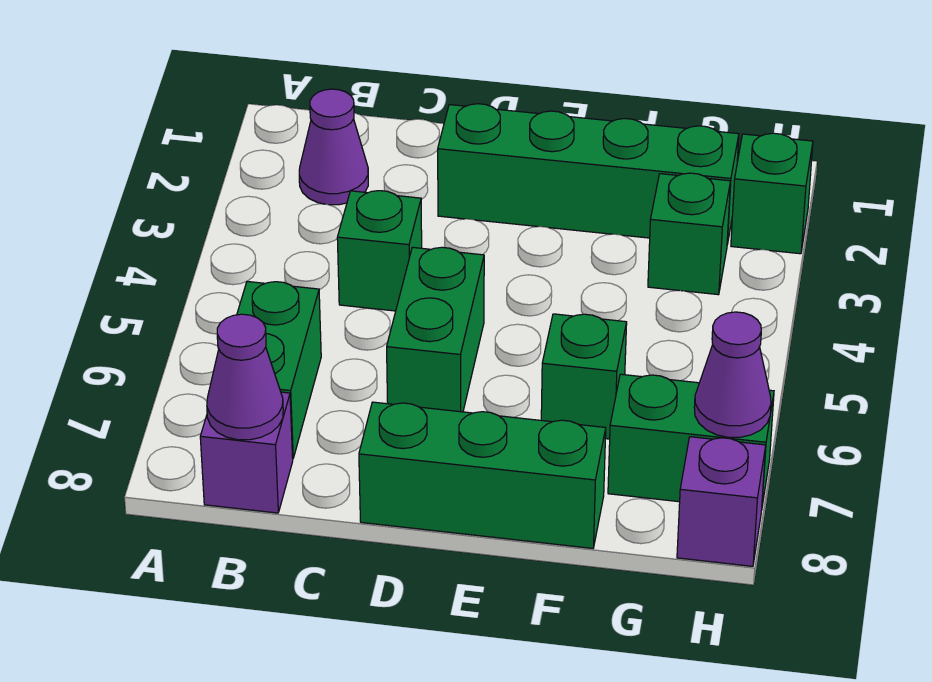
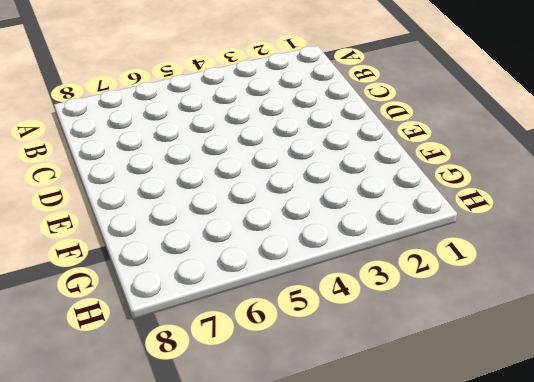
none -> purple 1x1 cone [299,89,368,205]
none -> green 1x2 brick [237,281,321,458]
none -> purple 1x1 brick [200,392,293,513]

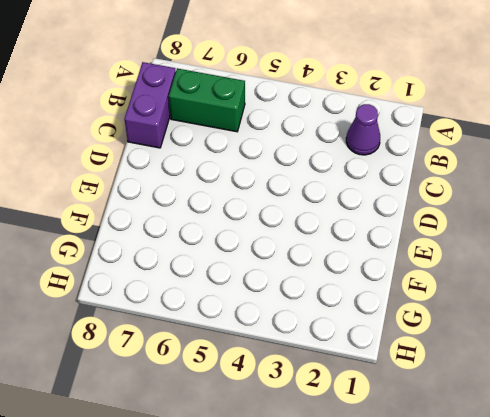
purple 1x2 brick [125,62,176,148] -> purple 1x1 brick [200,392,293,513]
none -> green 1x1 brick [337,191,422,311]
none -> green 1x4 brick [438,104,739,244]
none -> green 1x2 brick [387,247,484,412]

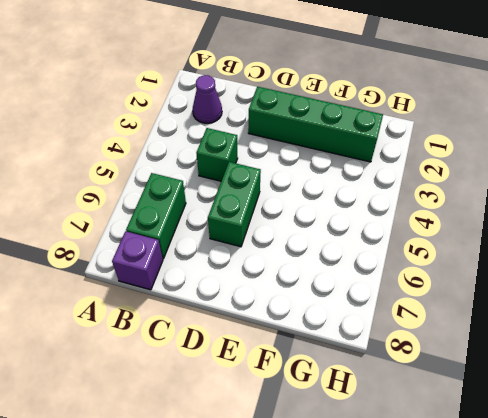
none -> green 1x3 brick [359,402,606,548]
none -> green 1x1 brick [541,314,627,439]
none -> green 1x1 brick [648,173,731,295]

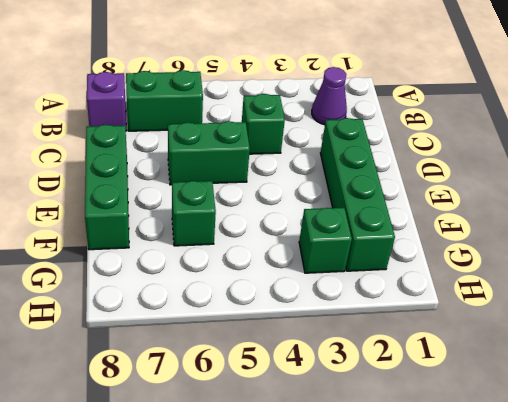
none -> green 1x2 brick [608,374,774,506]
none -> green 1x1 brick [731,133,813,254]
none -> purple 1x1 brick [677,437,766,566]

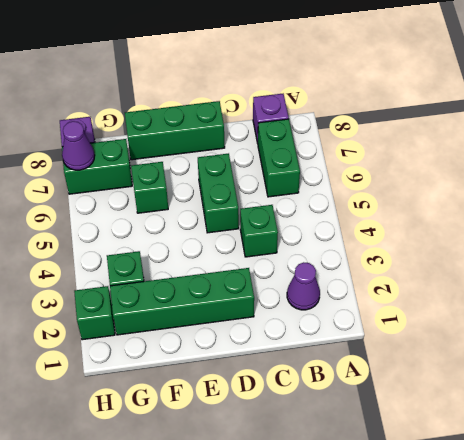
none -> purple 1x1 cone [207,314,283,440]

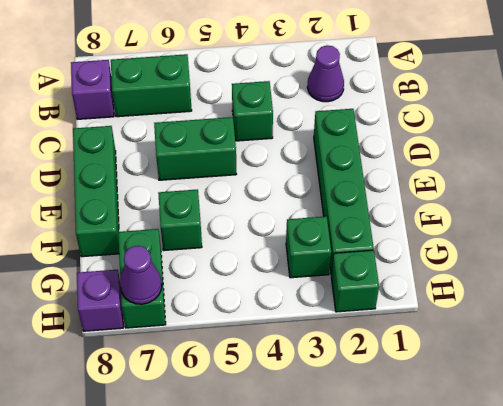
none -> purple 1x1 cone [207,314,283,440]

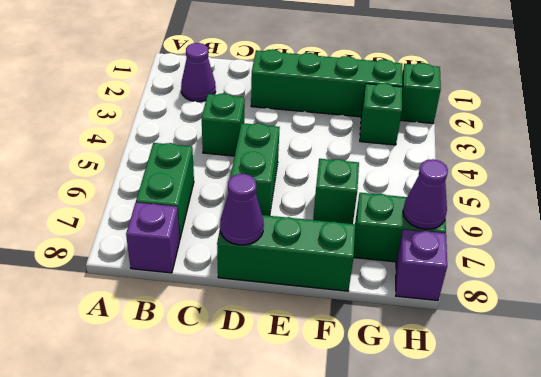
purple 1x1 cone [220,174,264,245] -> purple 1x1 cone moved to [207,314,283,440]

